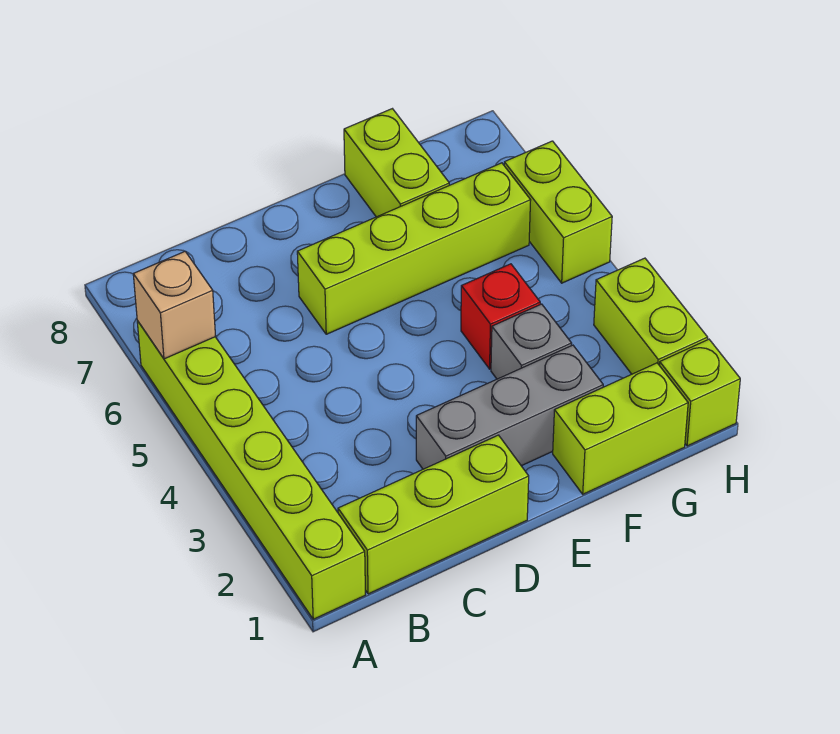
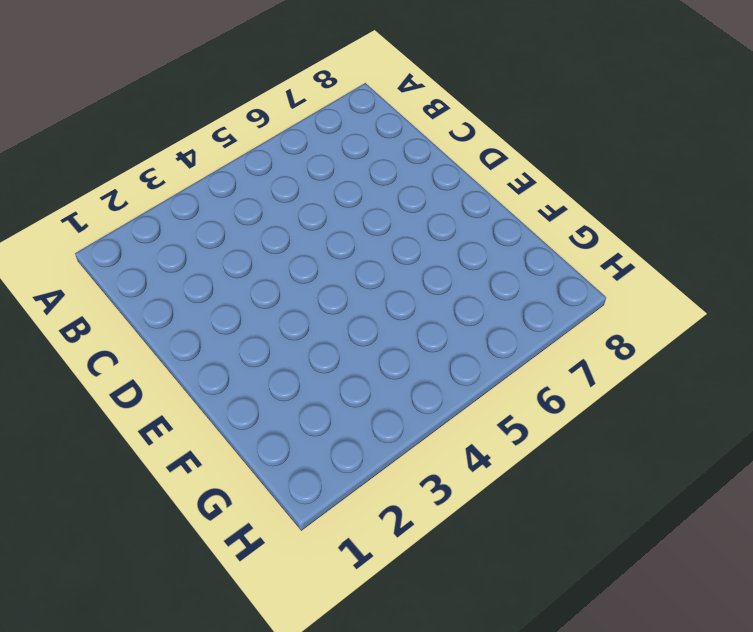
none -> lime 1x6 brick [137,321,365,619]
none -> lime 1x3 brick [338,435,529,594]
none -> grey 1x3 brick [416,345,603,469]

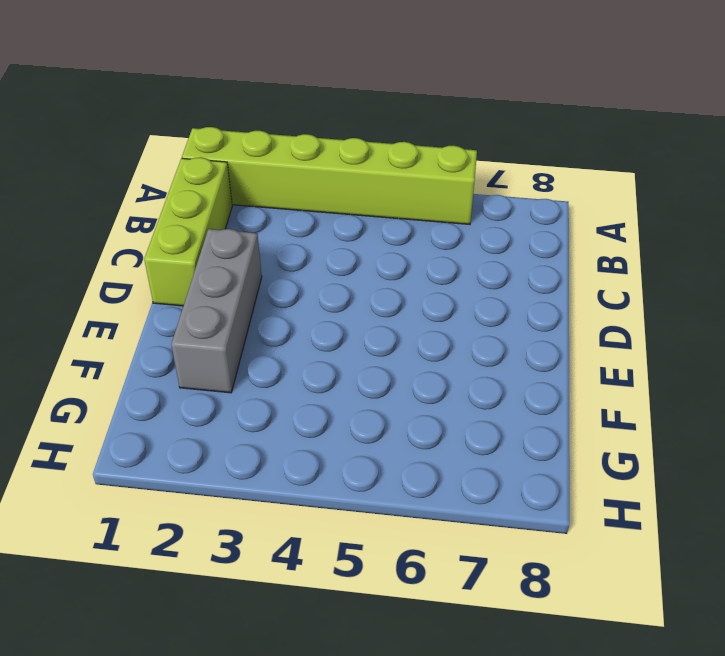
none -> lime 1x4 brick [297,163,531,334]
none -> lime 1x2 brick [553,363,688,494]
none -> grey 1x1 brick [491,304,572,379]

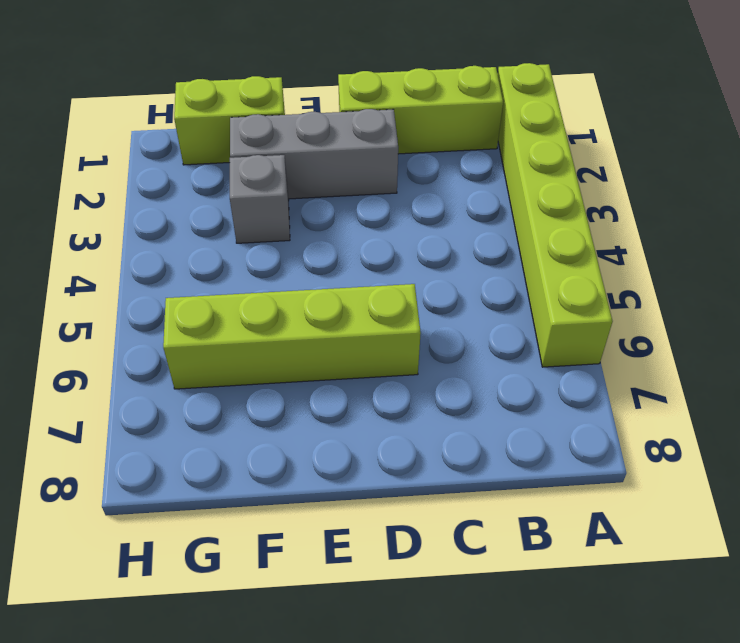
none -> red 1x1 brick [461,264,540,369]
none -> lime 1x2 brick [344,109,449,217]
none -> lime 1x1 brick [659,339,740,446]

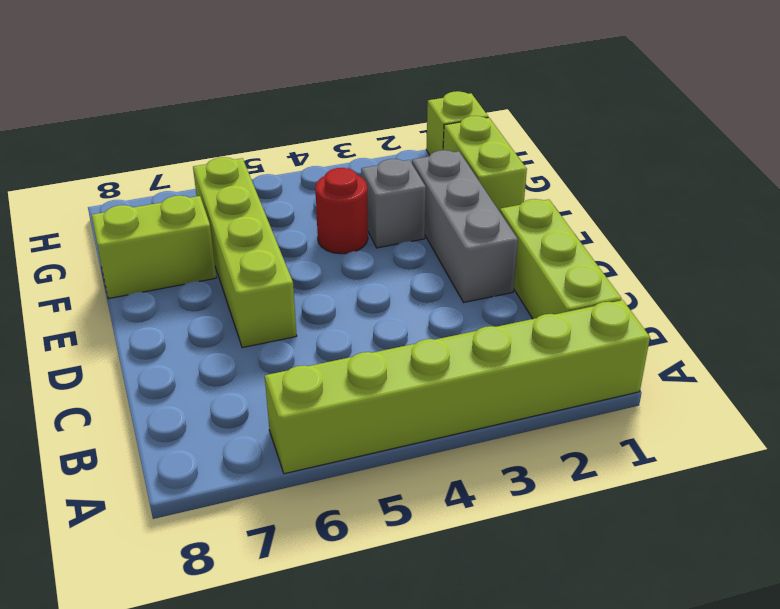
red 1x1 round brick [315,168,368,254] -> red 1x1 brick [461,264,540,369]
none -> lime 1x2 brick [594,258,708,374]
none -> lime 1x2 brick [504,141,612,283]
none -> tan 1x1 brick [133,251,216,359]

